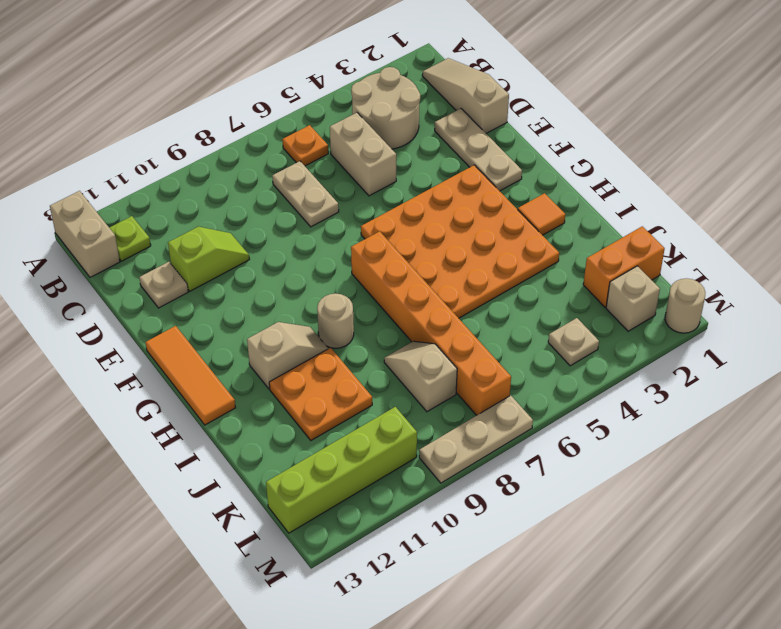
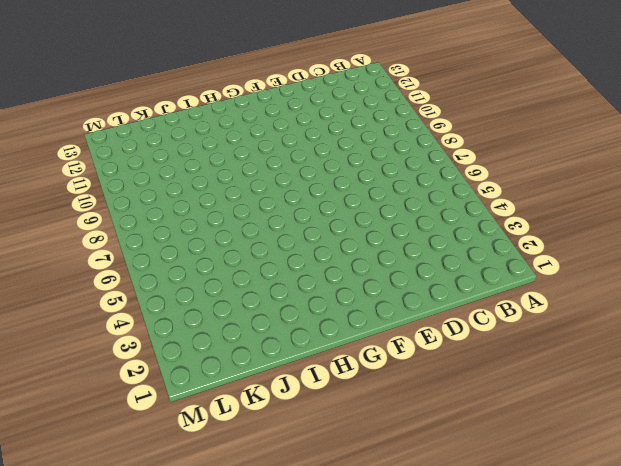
none -> tan 1x2 brick [50,191,120,277]
none -> tan 1x3 slope [422,58,509,133]
none -> tan 2x2 round brick [351,67,420,149]

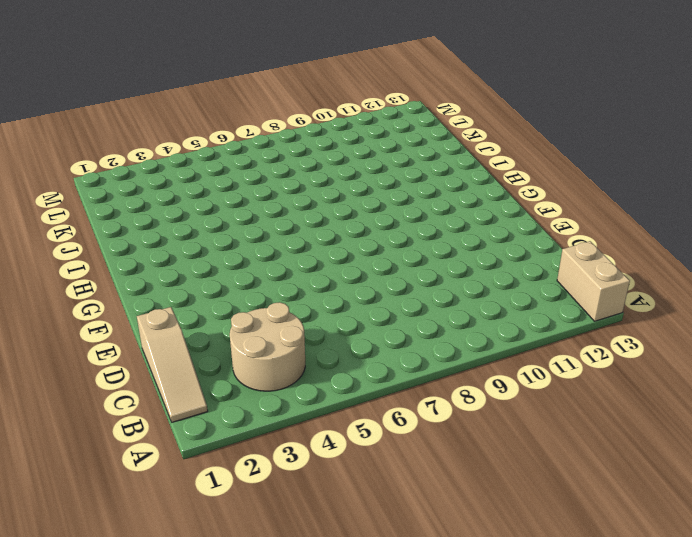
none -> orange 1x1 plate [282,125,328,166]
none -> lime 1x1 plate [109,216,151,261]
none -> tan 1x2 brick [330,113,396,196]

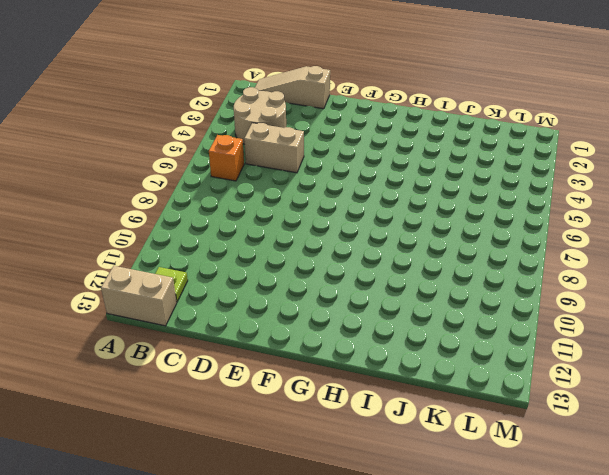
orange 1x1 brick [209,135,244,181] -> orange 1x1 plate [282,125,328,166]
none -> tan 1x2 plate [272,161,339,227]
none -> tan 1x3 plate [435,109,522,191]
none -> lime 1x2 slope [168,227,249,291]

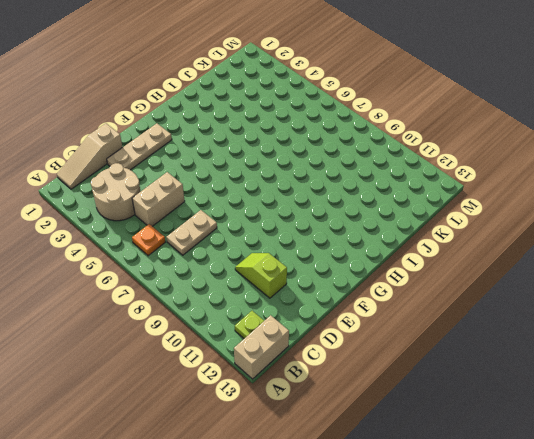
none -> tan 1x1 plate [139,262,188,308]
none -> orange 4x4 plate [361,165,559,318]
none -> orange 1x3 tile [145,326,235,425]

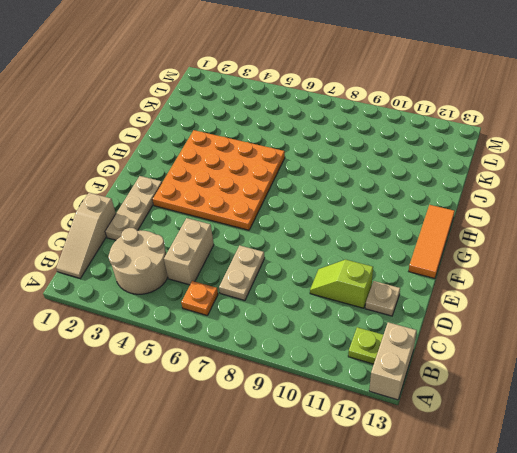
none -> orange 1x6 brick [351,231,511,415]
none -> orange 1x1 tile [518,193,565,235]
none -> tan 1x1 round brick [317,293,354,348]

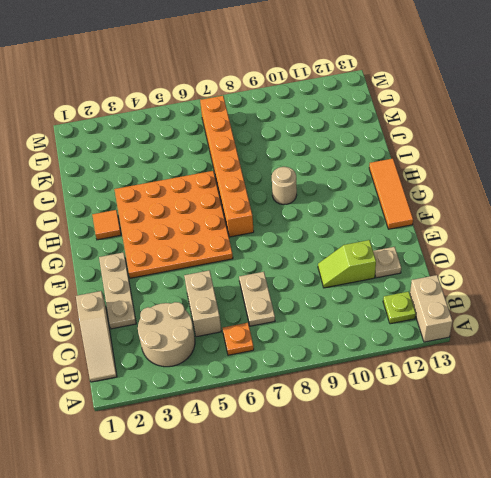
none -> tan 1x2 slope [247,322,328,389]
none -> orange 2x2 plate [269,348,372,440]
none -> tan 1x2 slope [384,341,457,412]

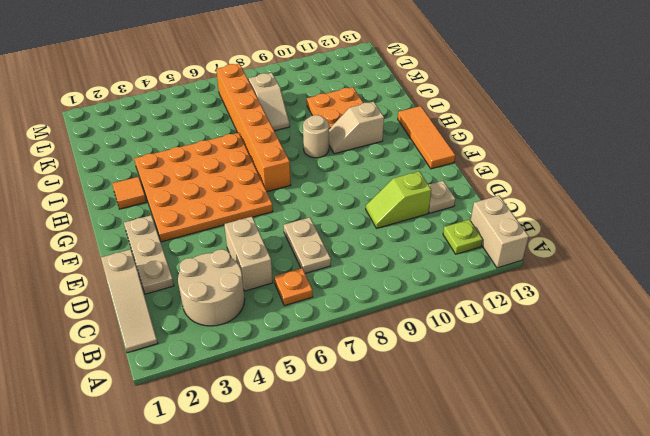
none -> orange 1x2 brick [583,226,665,307]
none -> tan 1x1 brick [606,266,660,331]
none -> tan 1x1 plate [548,318,599,366]

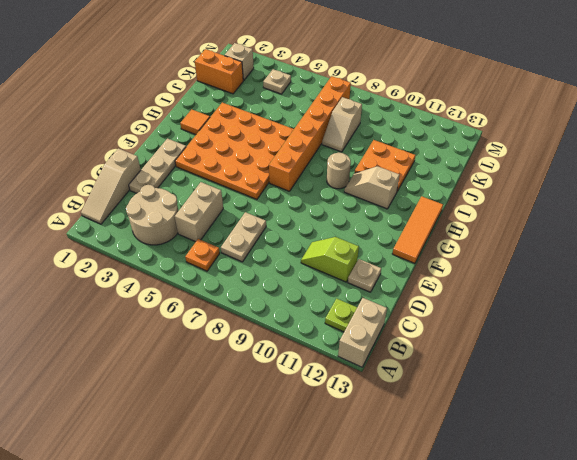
none -> lime 1x4 brick [266,407,417,533]
none -> tan 1x1 round brick [665,278,705,333]
none -> tan 1x3 plate [419,395,533,483]

